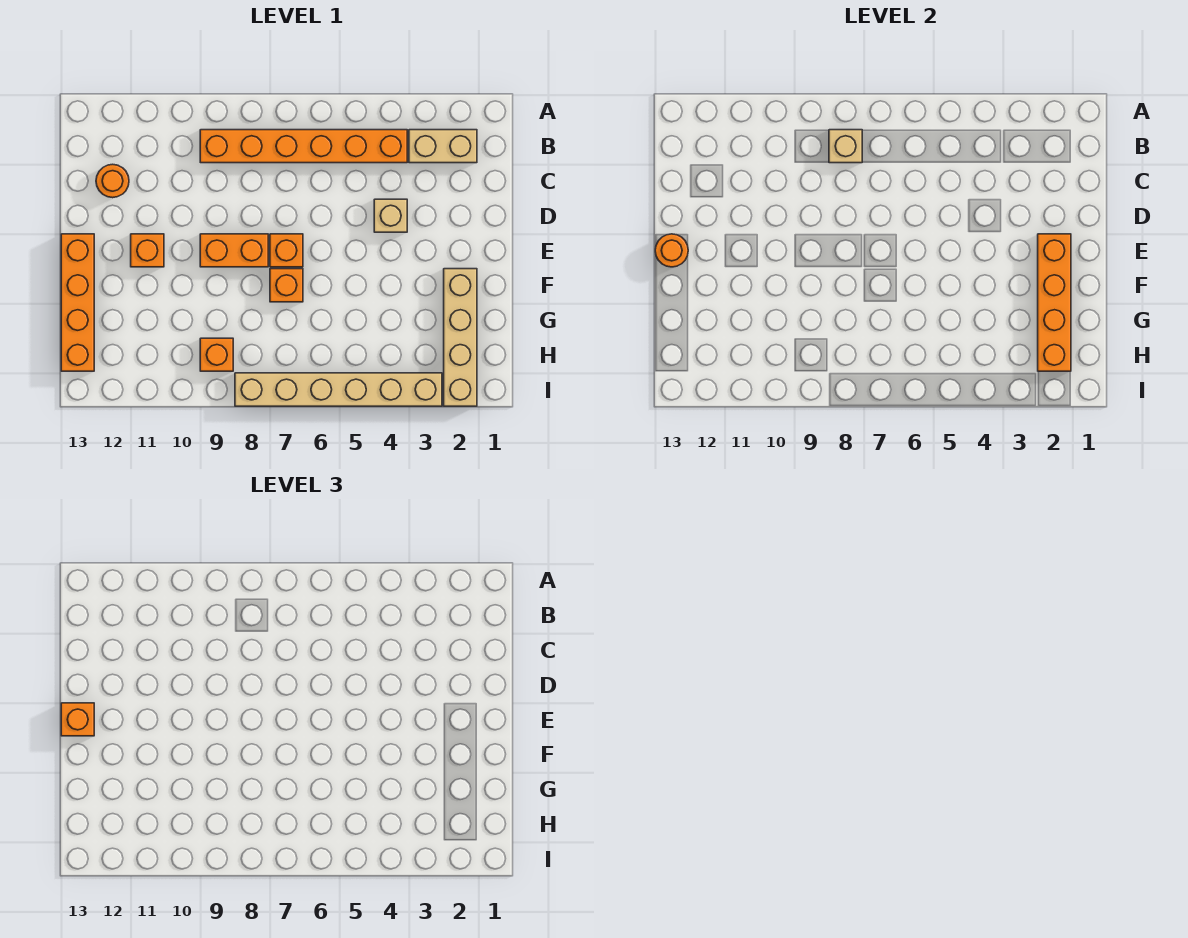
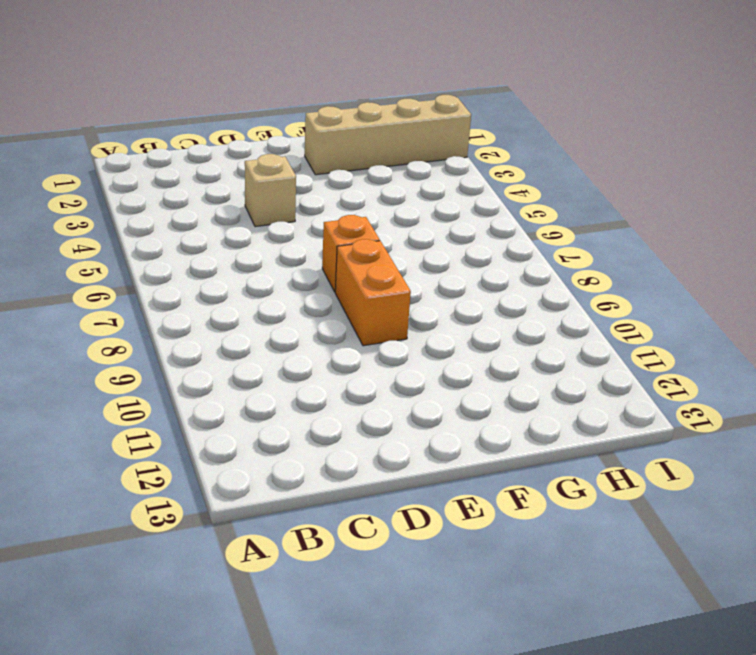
none -> tan 1x2 brick [409,130,477,163]
none -> orange 1x6 brick [200,130,407,163]
none -> orange 1x1 round brick [96,164,129,198]

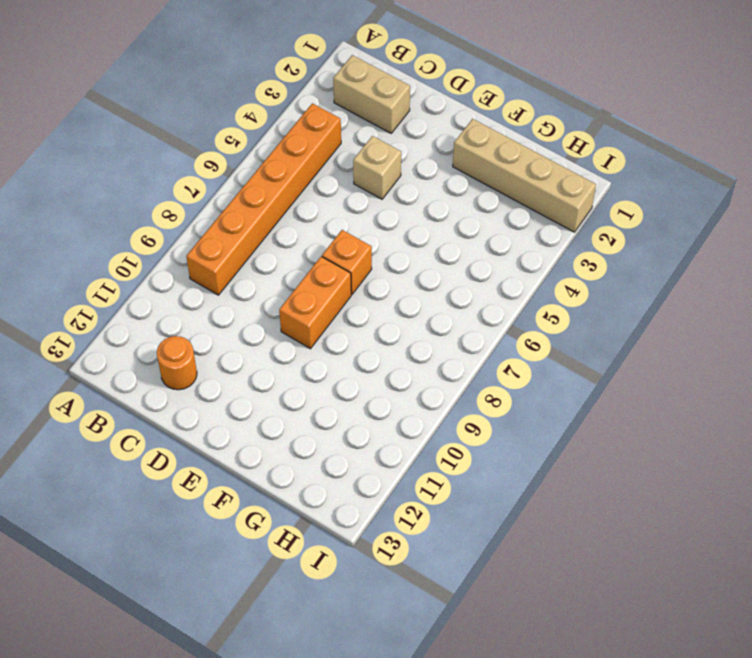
tan 1x2 brick [333,55,410,133] -> tan 1x2 brick turned to [409,130,477,163]
none -> orange 1x1 brick [131,234,164,267]
none -> orange 1x4 brick [61,234,94,371]
none -> orange 1x1 brick [270,269,303,302]

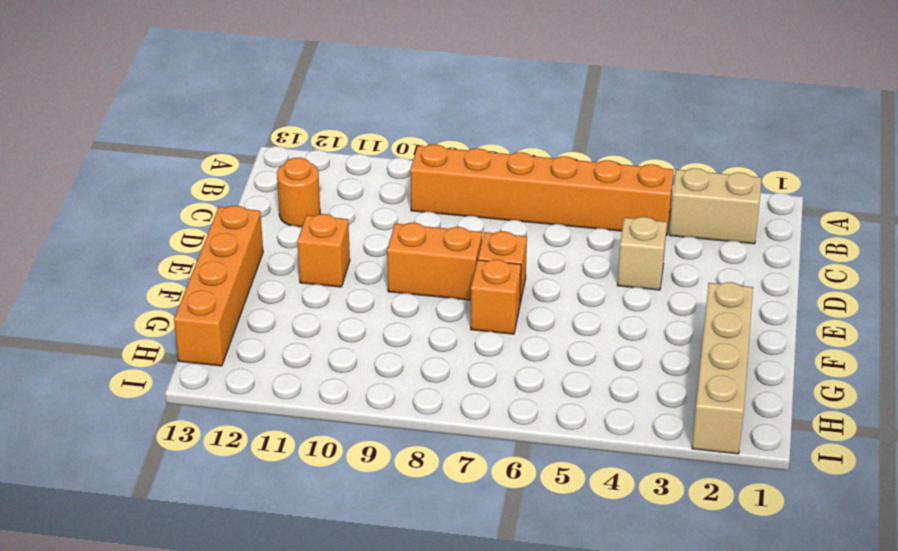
none -> orange 1x1 brick [200,338,233,371]
none -> tan 1x6 brick [235,373,442,406]
none -> tan 1x1 brick [829,130,862,163]

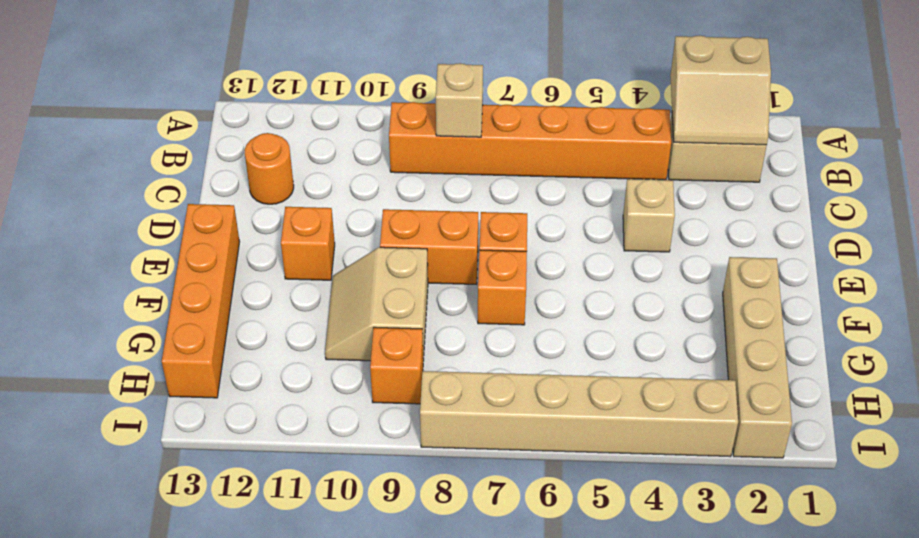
tan 2x2 slope [670,35,771,145] -> none
tan 2x2 slope [325,247,428,361] -> none
none -> orange 1x4 brick [1038,234,1071,371]
none -> orange 1x1 round brick [655,234,688,267]
none -> orange 1x1 brick [61,703,94,736]

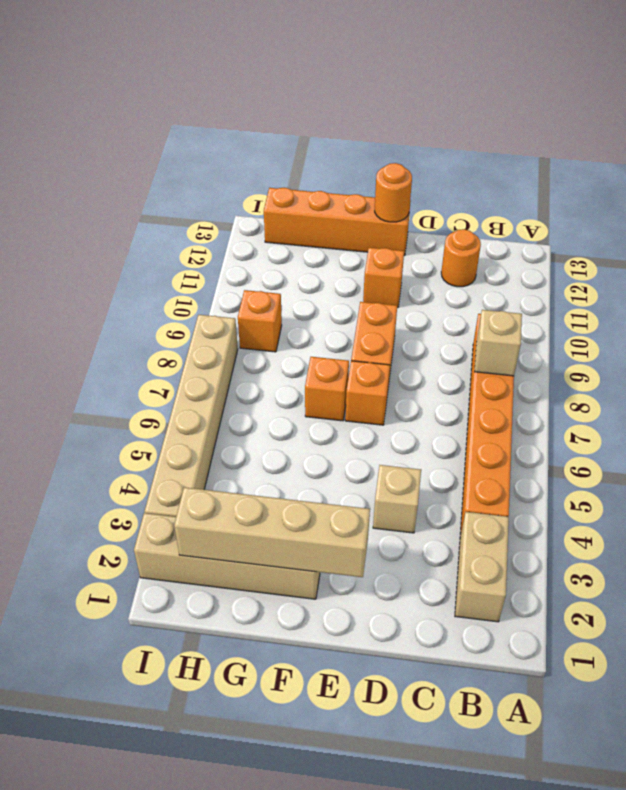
tan 1x4 brick [174,487,370,577] -> orange 1x4 brick [1038,234,1071,371]
none -> orange 1x1 brick [61,703,94,736]

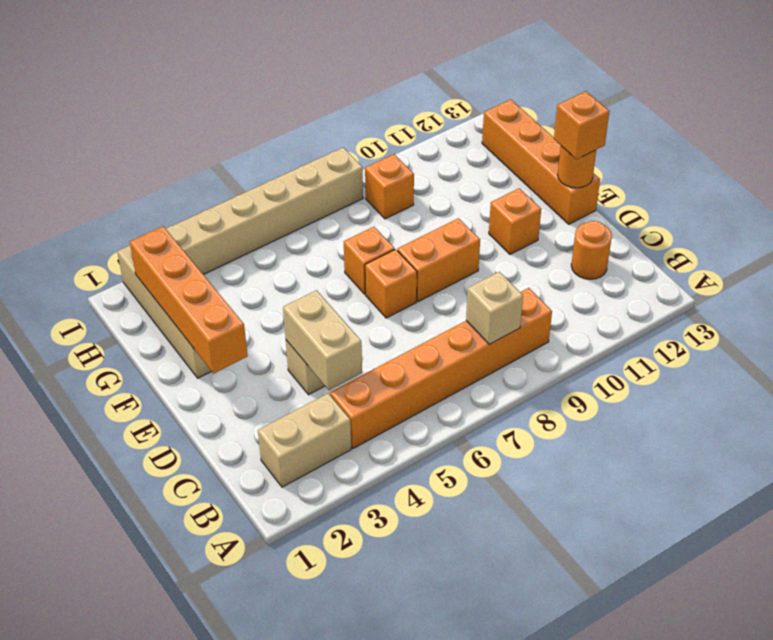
tan 1x2 brick [283,290,362,390] -> none

